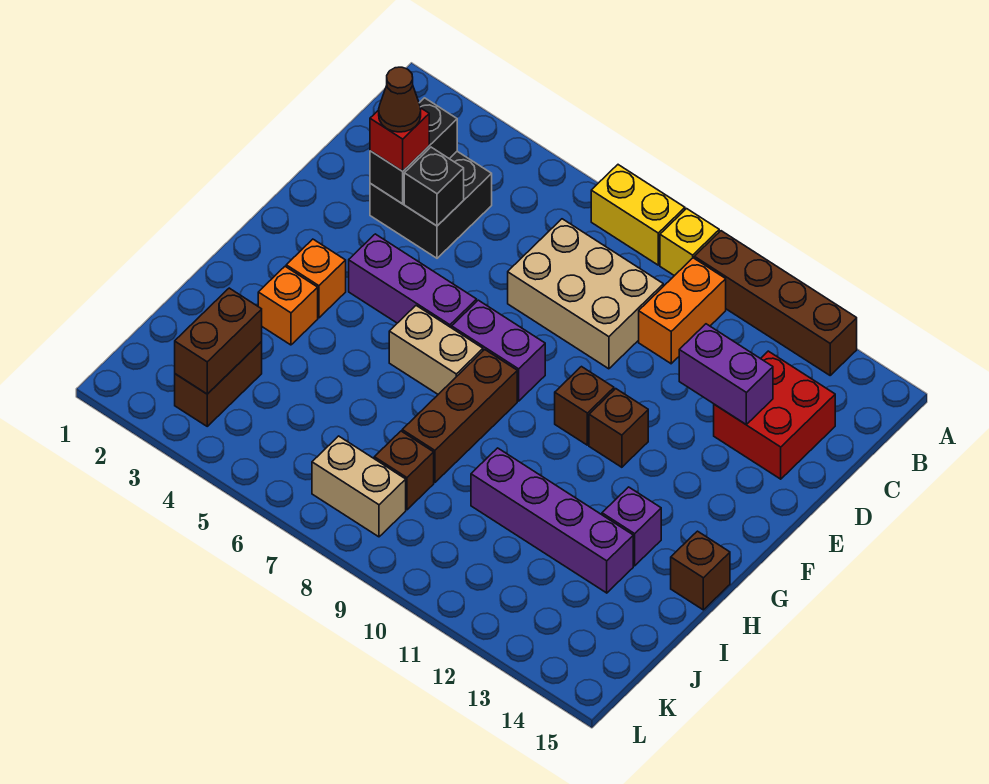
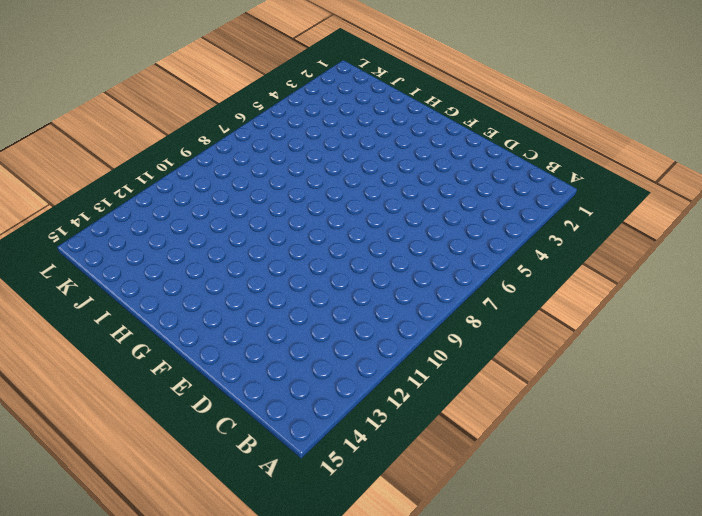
none -> yellow 1x2 brick [591,165,685,265]
none -> yellow 1x1 brick [660,209,719,276]
none -> brown 1x4 brick [694,231,857,375]

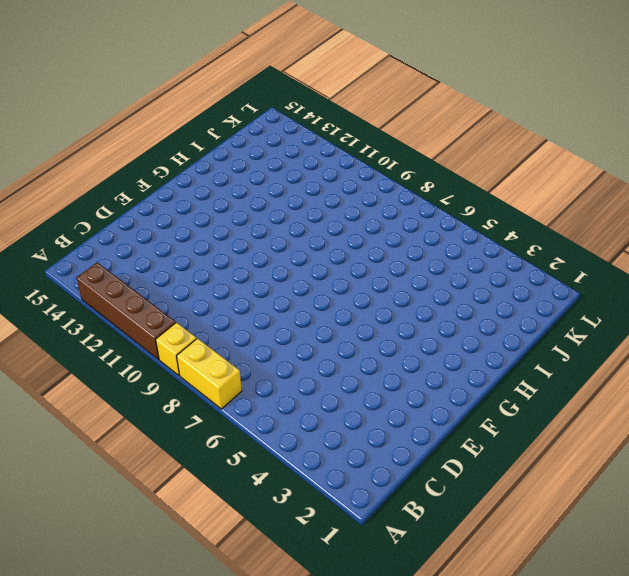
none -> orange 1x2 brick [639,258,726,364]
none -> black 2x2 brick [370,151,492,258]
none -> tan 2x3 brick [508,219,663,369]

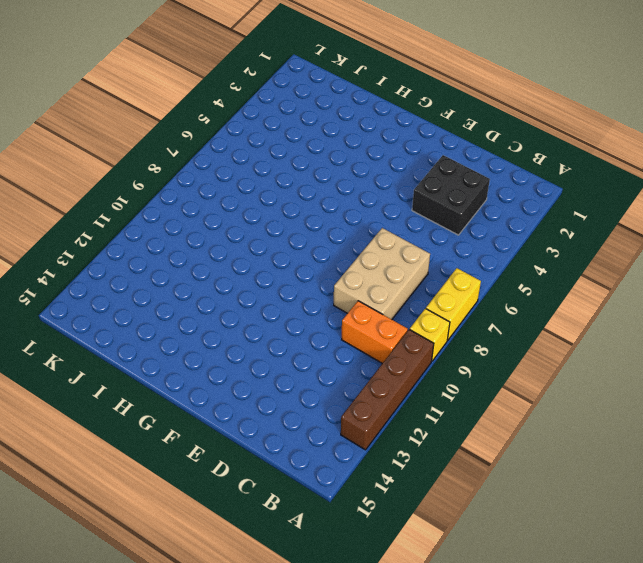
none -> red 2x2 brick [714,351,835,479]
none -> purple 1x3 brick [349,234,477,328]
none -> purple 1x2 brick [452,300,545,401]

